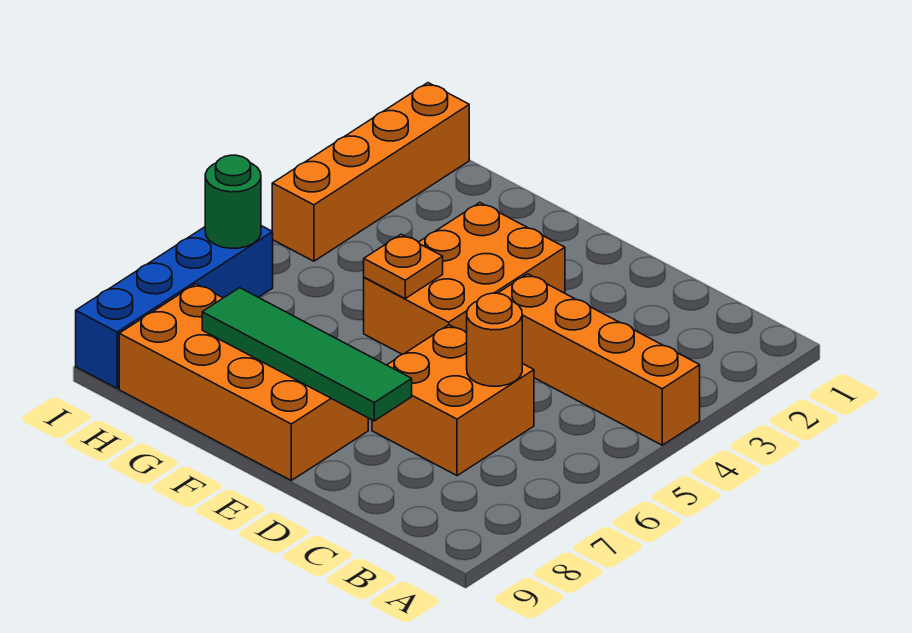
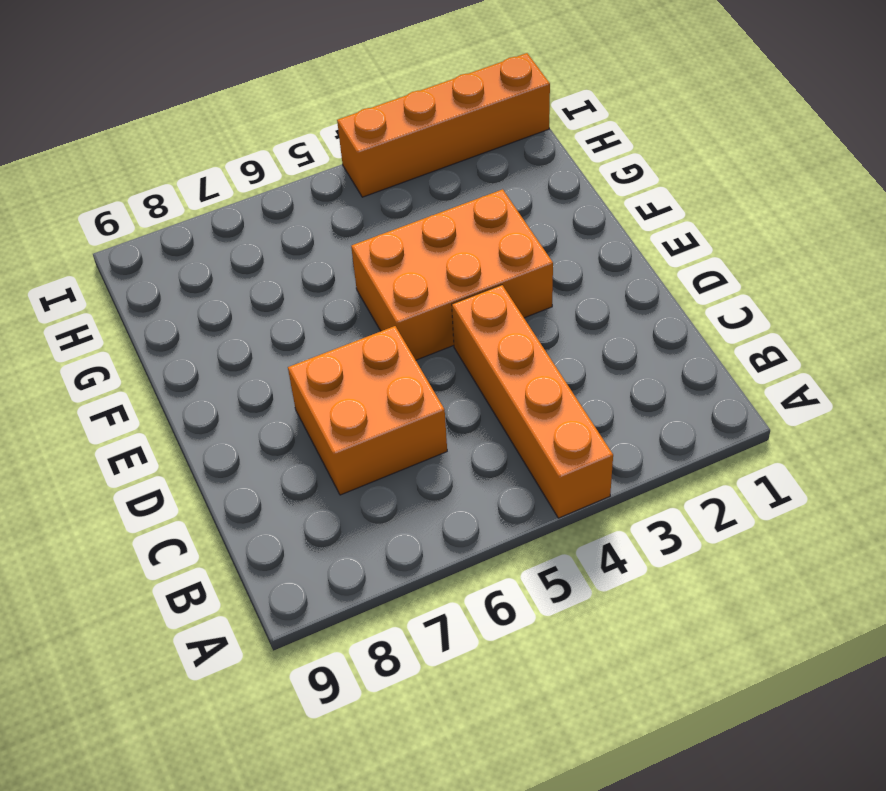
none -> orange 2x4 brick [119,284,368,480]
none -> blue 1x4 brick [76,226,273,388]

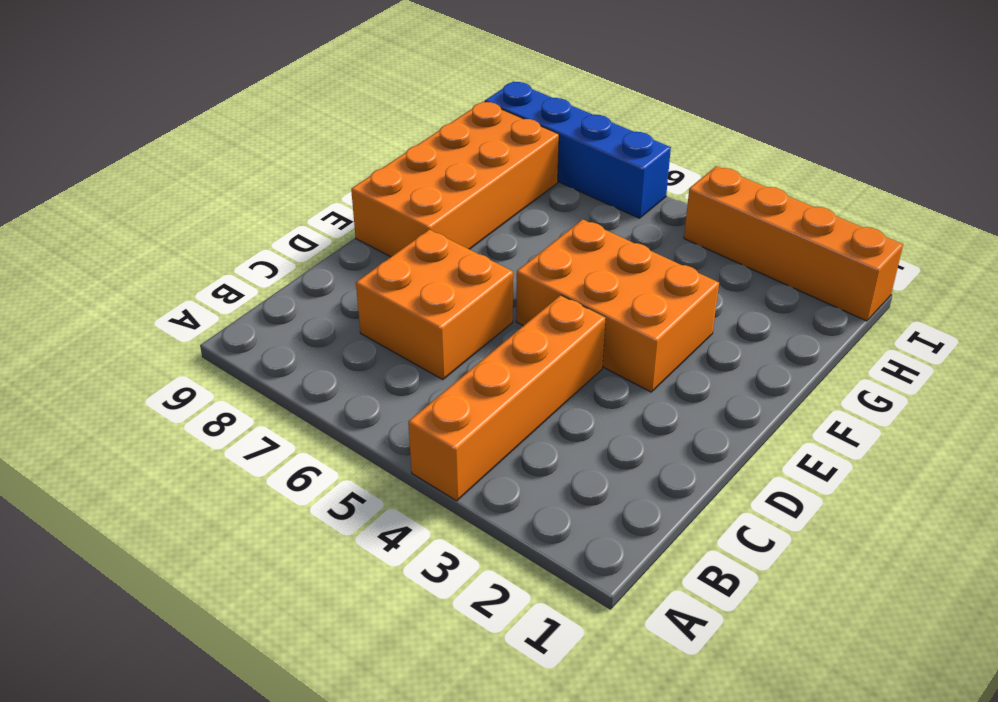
none -> orange 1x1 round brick [467,293,522,386]
none -> green 1x4 tile [202,288,412,421]

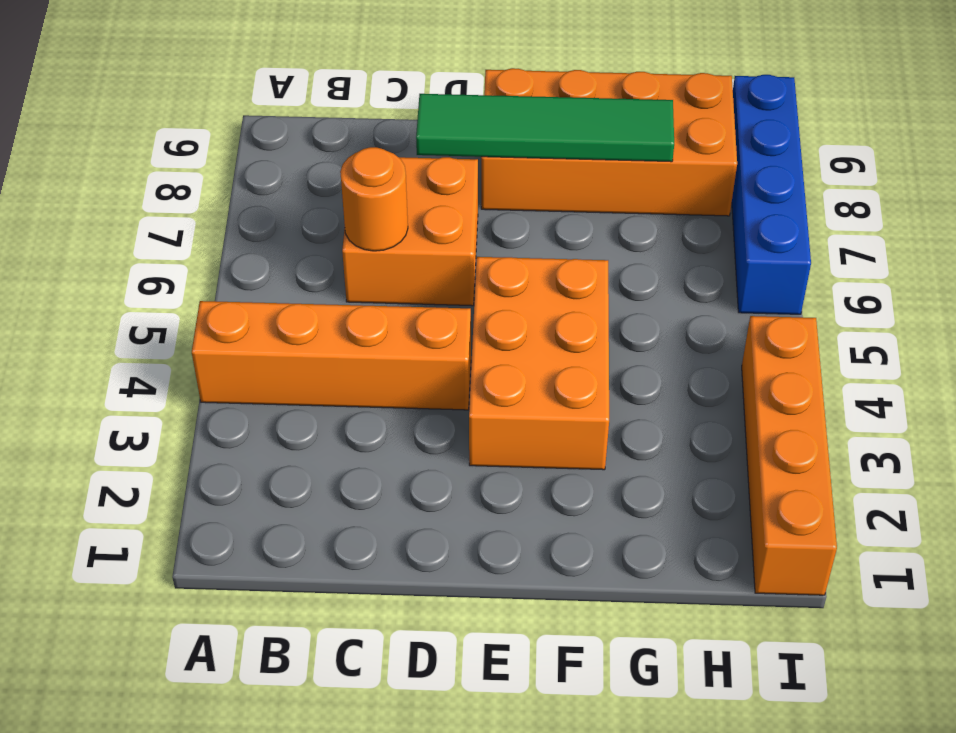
none -> orange 1x1 plate [364,234,443,298]
none -> green 1x1 round brick [205,155,261,248]

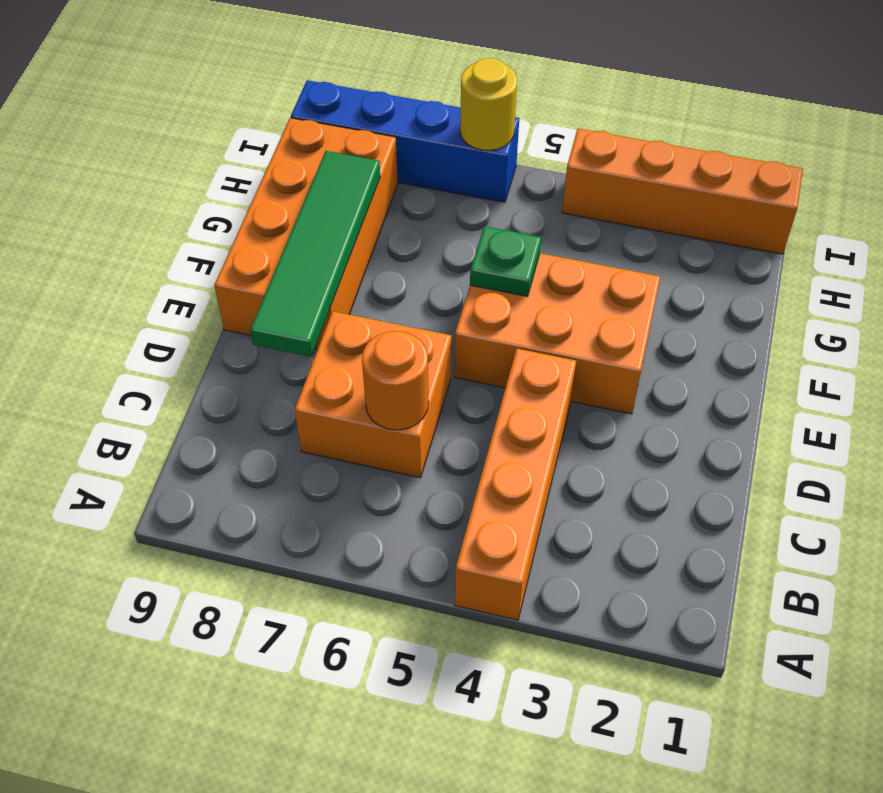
green 1x1 plate [470,226,541,296] -> orange 1x1 plate [364,234,443,298]
yellow 1x1 round brick [460,58,517,151] -> green 1x1 round brick [205,155,261,248]

